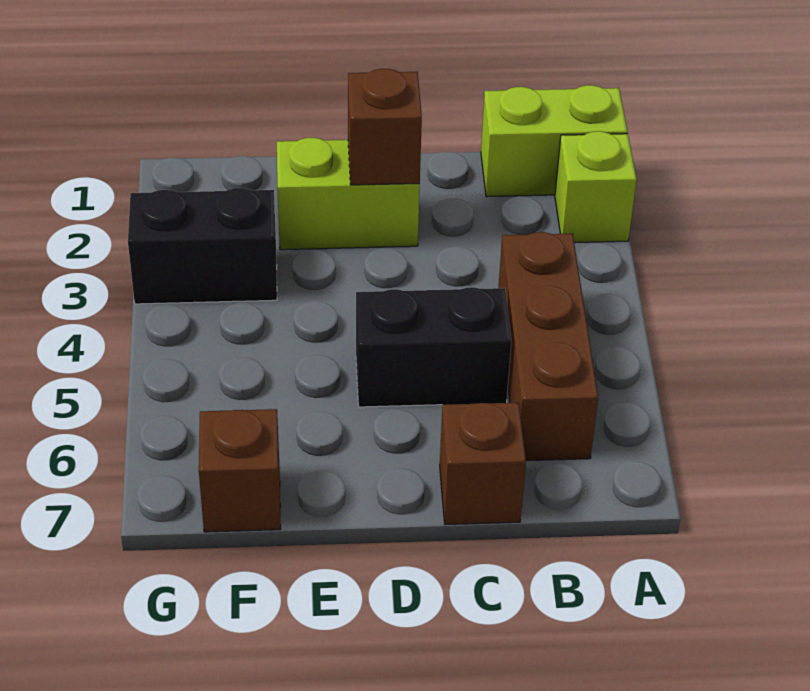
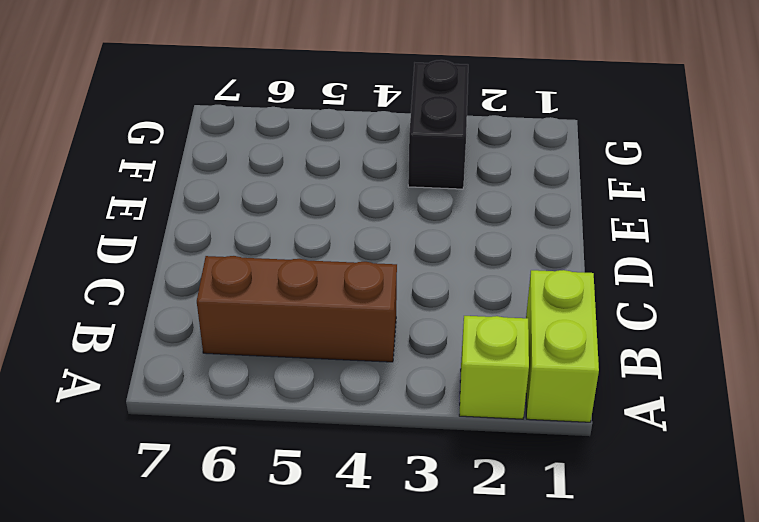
none -> black 1x2 brick [356,287,511,407]
none -> brown 1x1 brick [440,402,526,525]

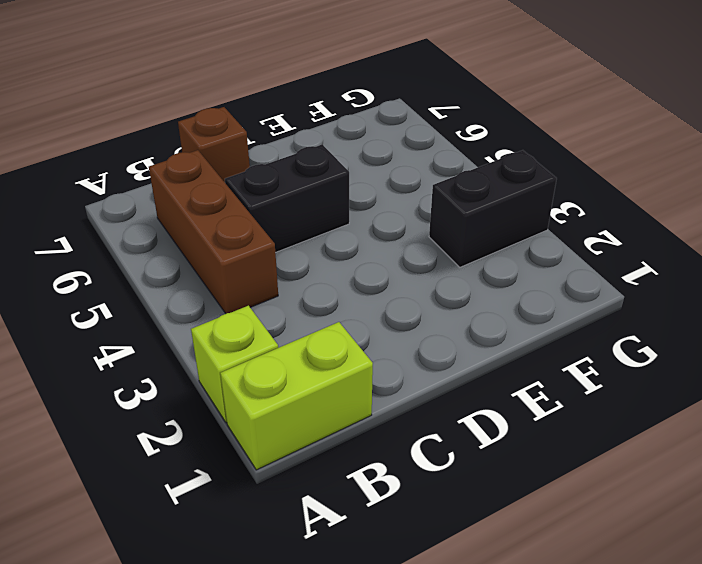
none -> lime 1x2 brick [277,138,420,250]
none -> brown 1x1 brick [199,409,281,532]

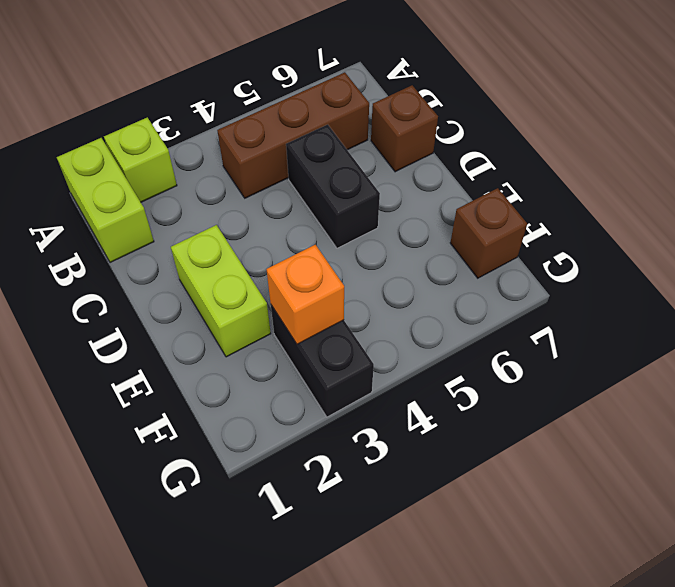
orange 1x1 brick [266,245,344,344] -> none
none -> brown 1x1 brick [348,69,422,185]

